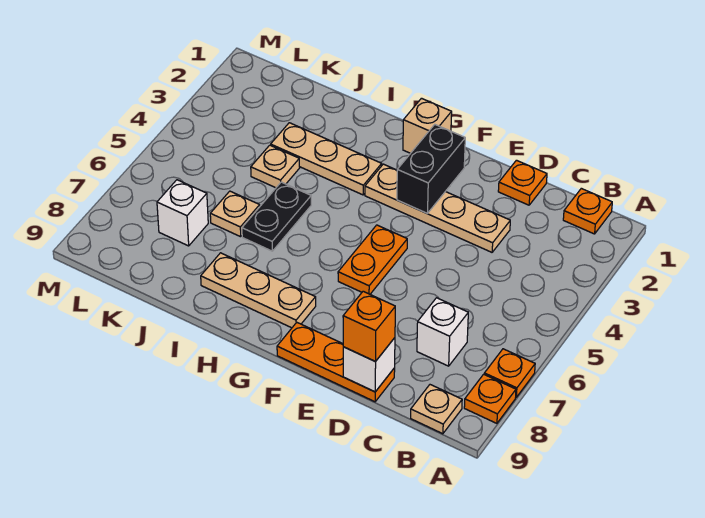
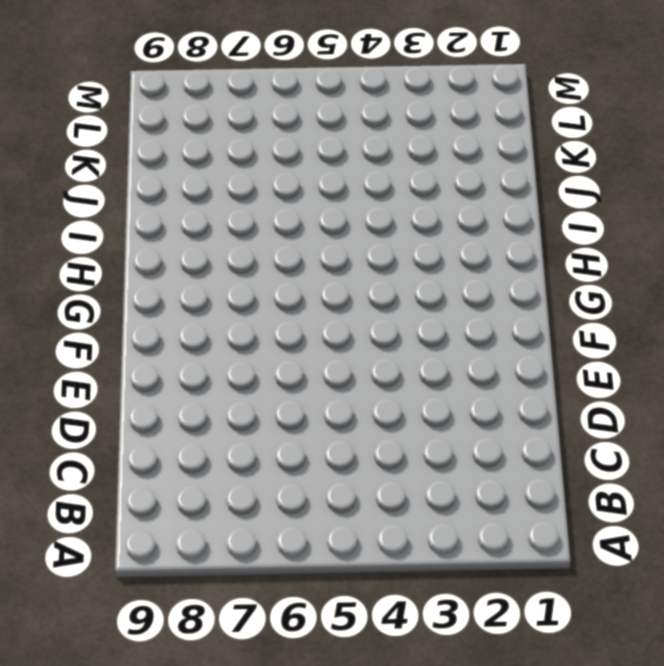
none -> orange 1x1 plate [484,349,535,397]
none -> orange 1x1 plate [464,374,516,423]
none -> orange 1x1 plate [563,188,612,234]

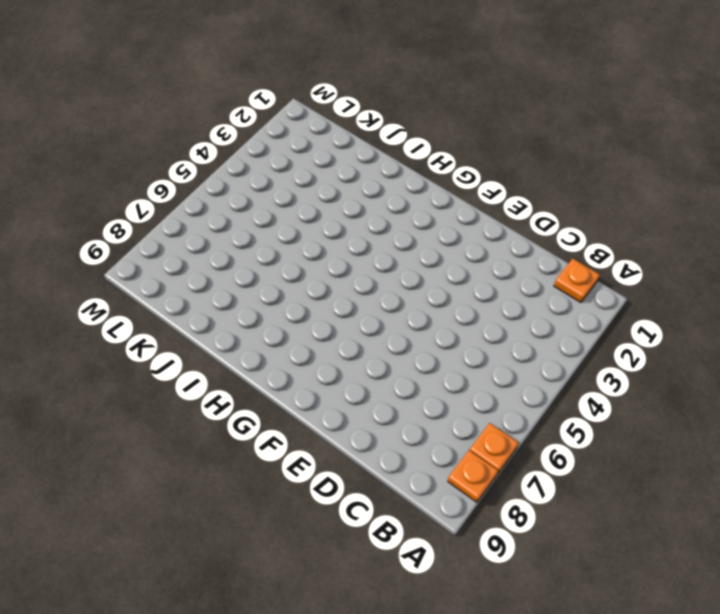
none -> tan 1x1 plate [411,385,462,434]
none -> white 1x1 brick [417,298,468,366]
none -> orange 1x1 plate [498,160,547,205]

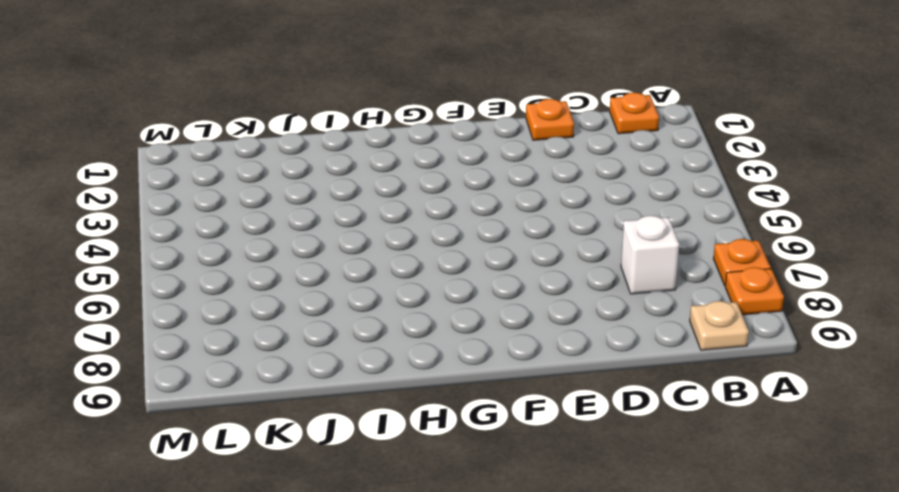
none -> tan 1x4 plate [365,164,510,252]
none -> orange 1x3 plate [277,322,395,402]
none -> orange 1x2 plate [338,225,407,294]

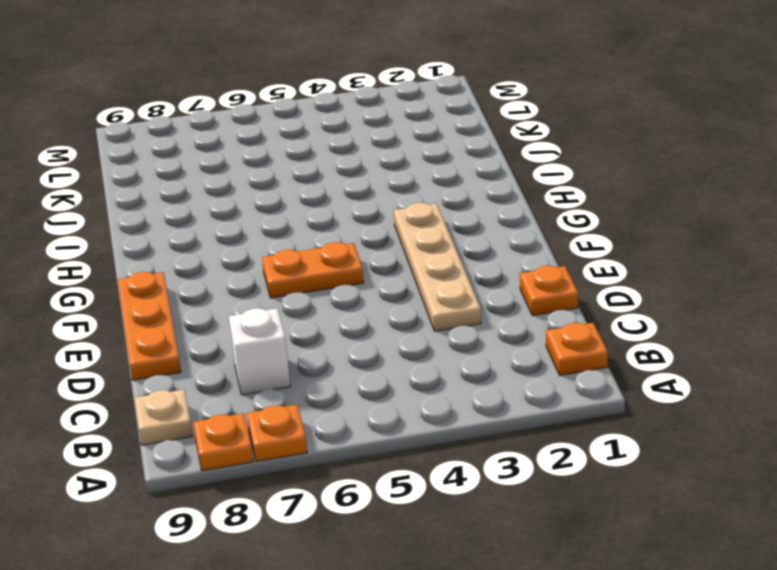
none -> tan 1x1 brick [403,98,452,153]
none -> tan 1x3 plate [201,253,316,328]
none -> tan 1x3 plate [271,123,382,195]

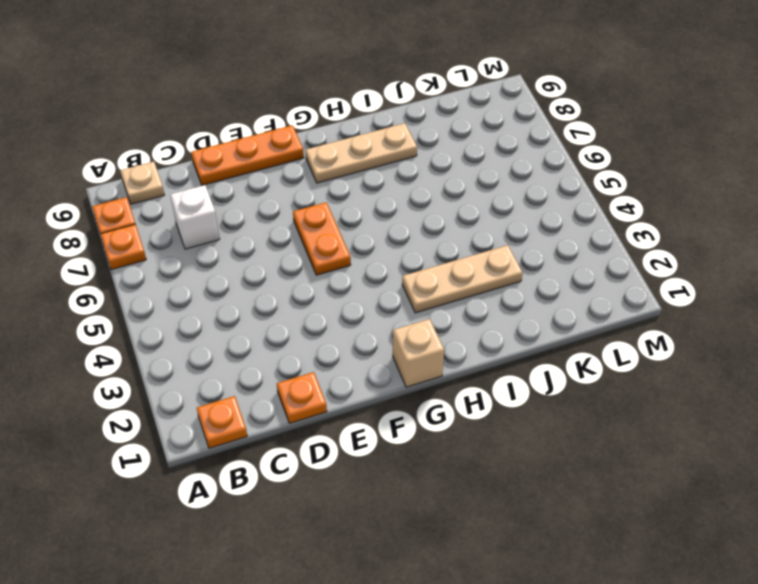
none -> tan 1x4 plate [365,164,510,252]
none -> black 1x2 plate [242,182,311,251]
none -> tan 1x1 plate [251,145,300,188]

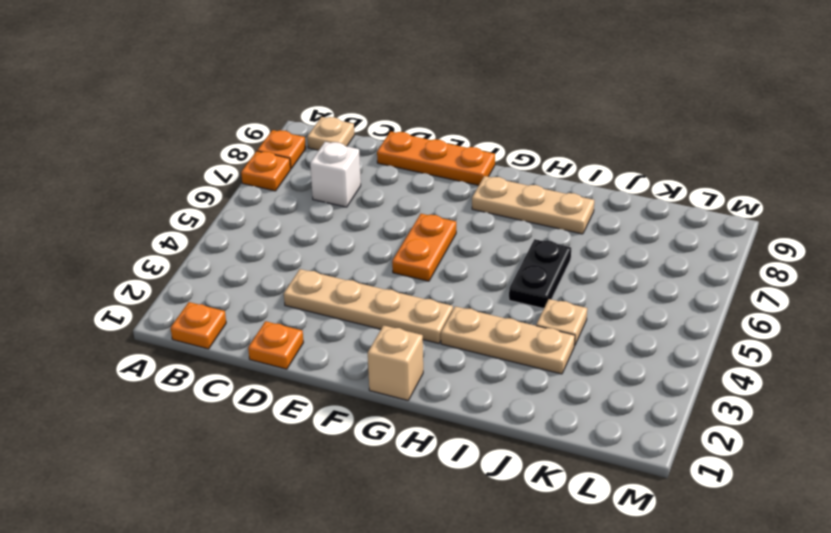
none -> tan 1x1 plate [210,191,260,237]
none -> white 1x1 brick [157,180,208,246]
none -> white 1x1 brick [343,338,395,392]

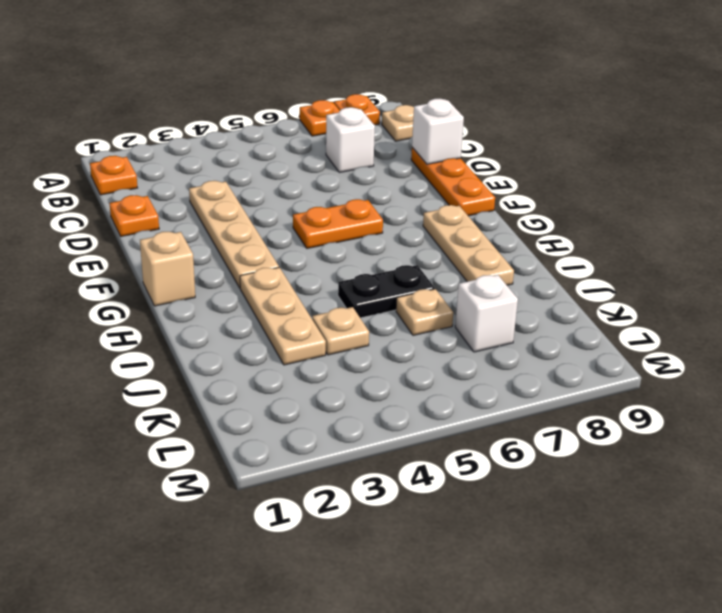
none -> black 1x2 brick [397,125,465,213]
none -> orange 1x1 brick [343,291,395,362]

